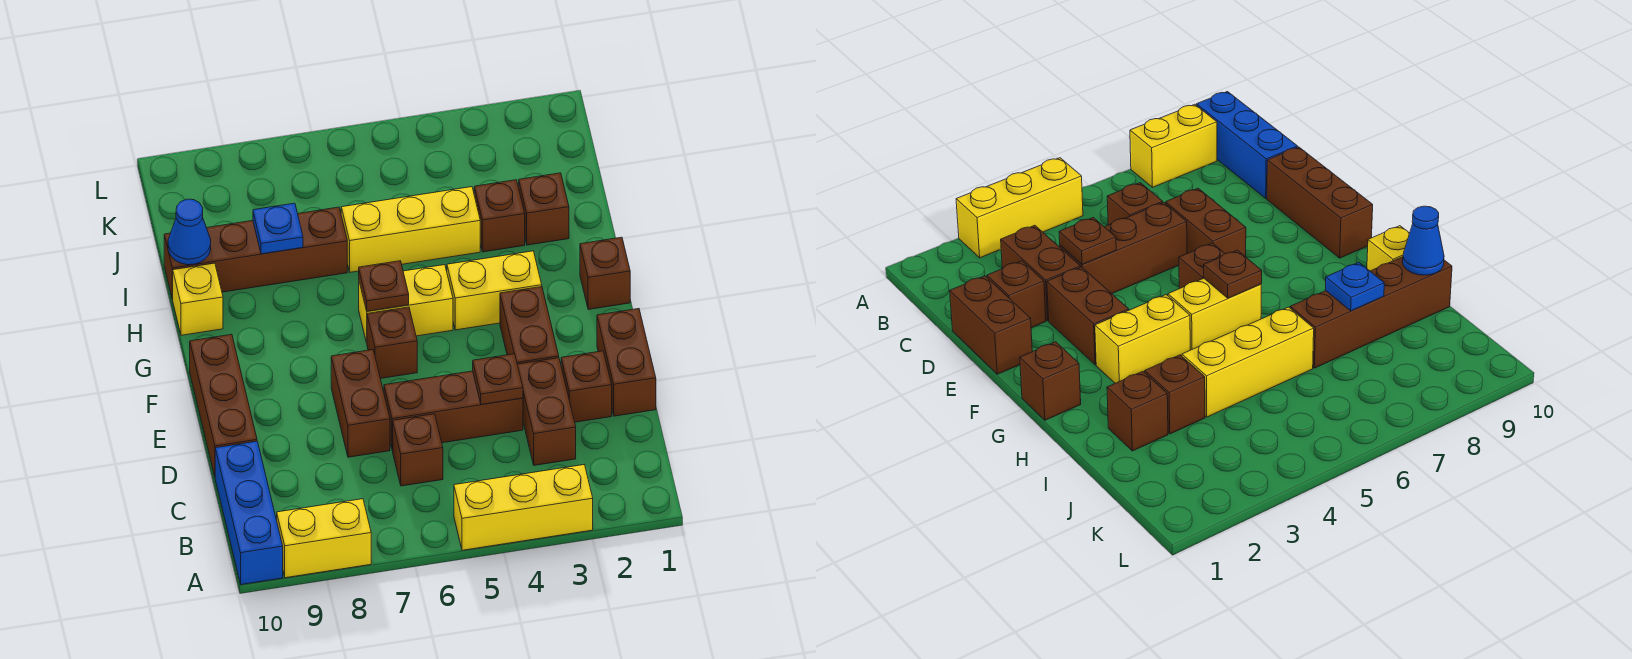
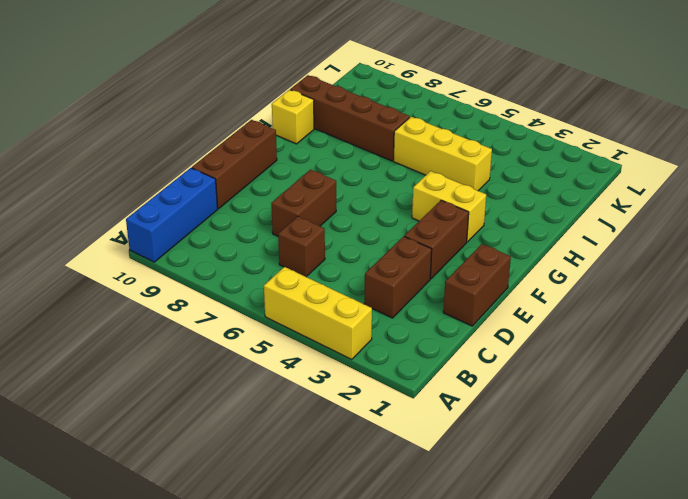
none -> yellow 1x2 brick [277,499,371,578]
none -> brown 1x1 brick [561,351,612,422]
none -> brown 1x3 brick [384,371,523,450]

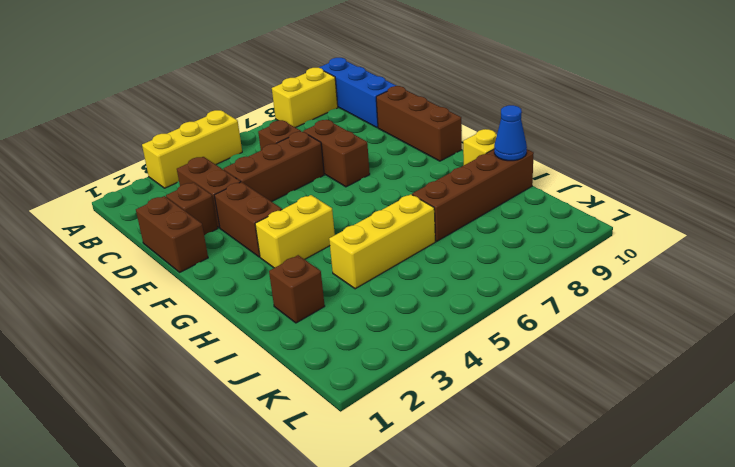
none -> brown 1x1 brick [367,307,417,379]
none -> brown 1x1 brick [580,237,630,309]
none -> yellow 1x2 brick [359,265,453,343]

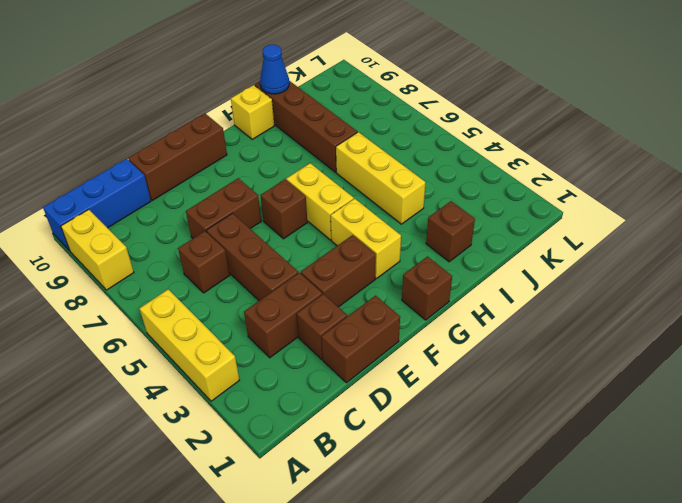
none -> brown 1x1 brick [474,180,525,252]
none -> brown 1x1 plate [473,354,523,405]
none -> brown 1x1 plate [359,261,409,311]

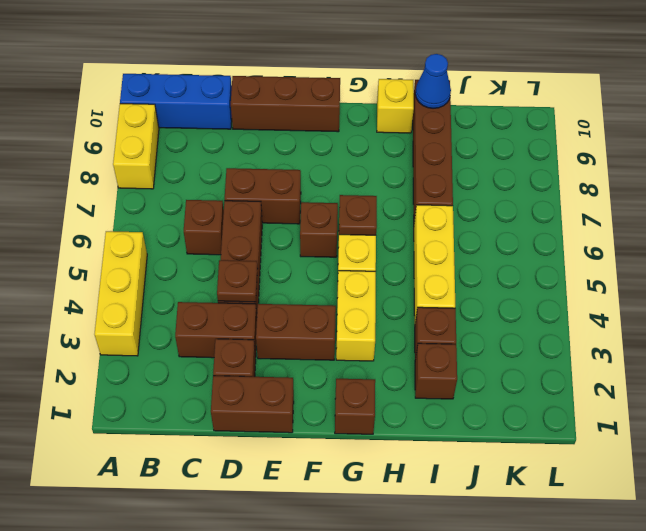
none -> blue 1x1 plate [253,203,303,254]

